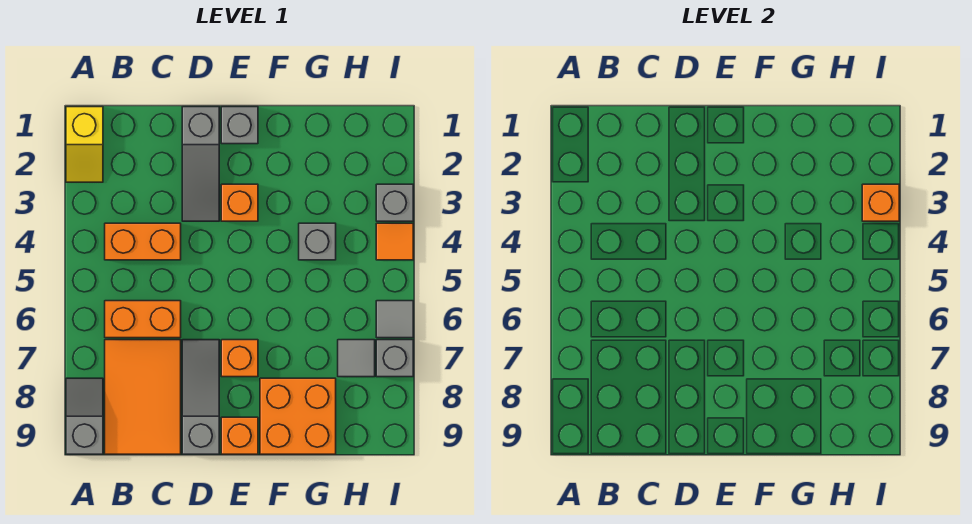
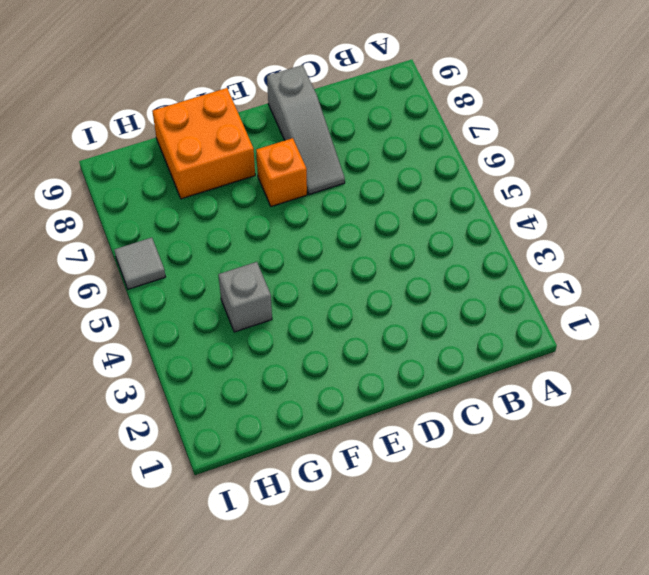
none -> yellow 1x2 slope [66,107,103,182]
none -> grey 1x2 slope [66,378,103,454]
none -> orange 1x2 brick [105,223,181,260]

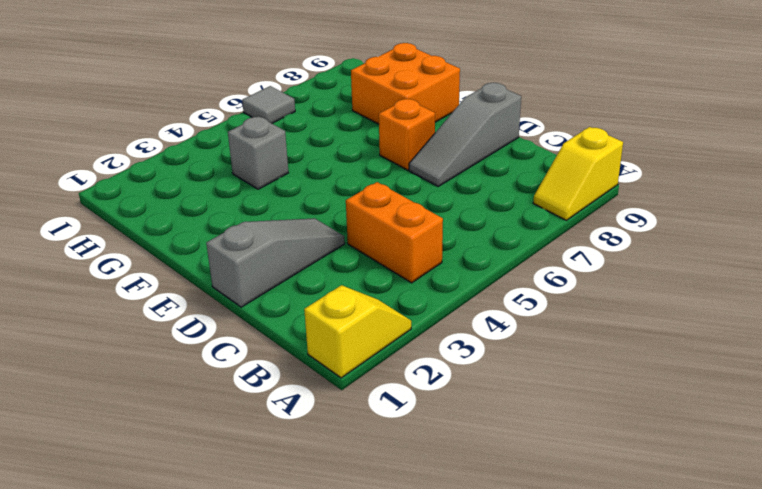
yellow 1x2 slope [533,127,623,220] -> grey 1x2 slope [66,378,103,454]
none -> orange 1x2 brick [105,301,181,338]
none -> orange 2x3 tile [105,340,181,454]
none -> grey 1x1 brick [221,107,258,144]

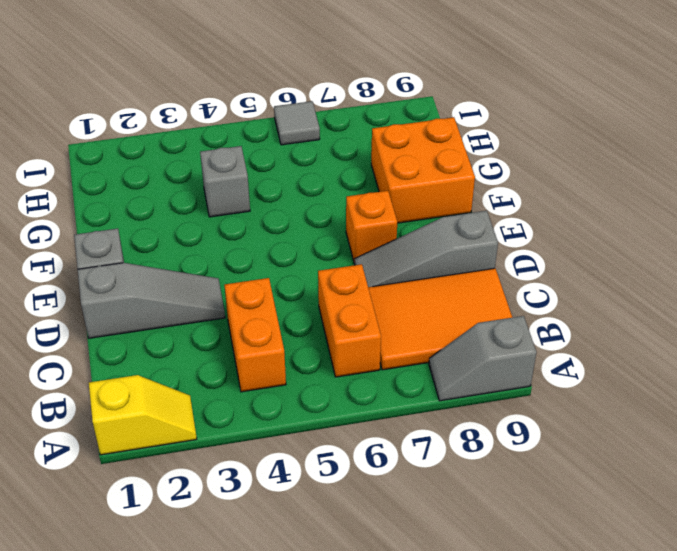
none -> orange 1x1 brick [221,184,258,221]
none -> orange 1x1 brick [221,417,258,454]
none -> grey 1x1 tile [338,340,375,377]

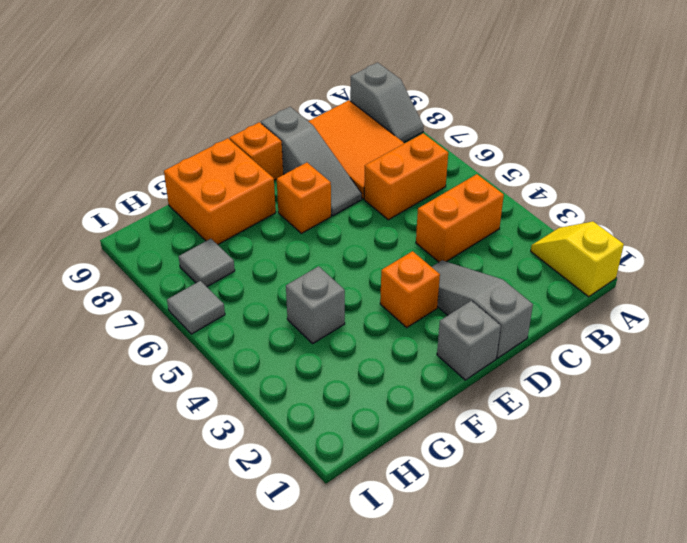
none -> grey 1x1 brick [376,184,413,221]
none -> orange 1x1 tile [376,223,413,260]
none -> grey 1x1 brick [376,340,413,377]

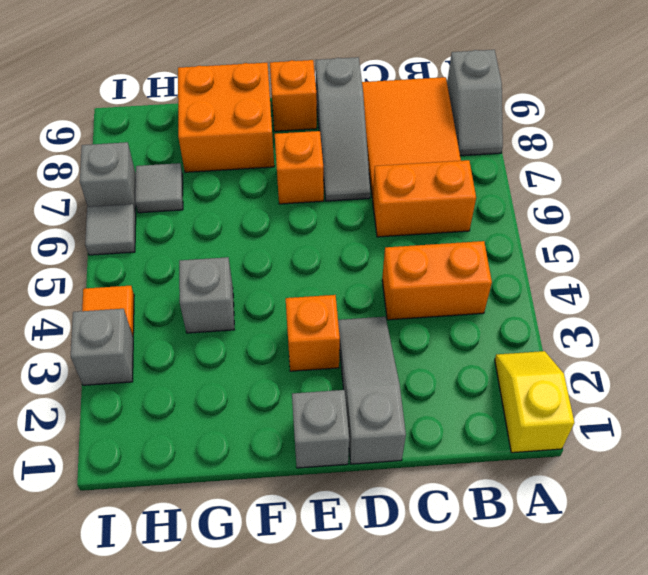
none -> orange 1x1 brick [862,184,899,221]

